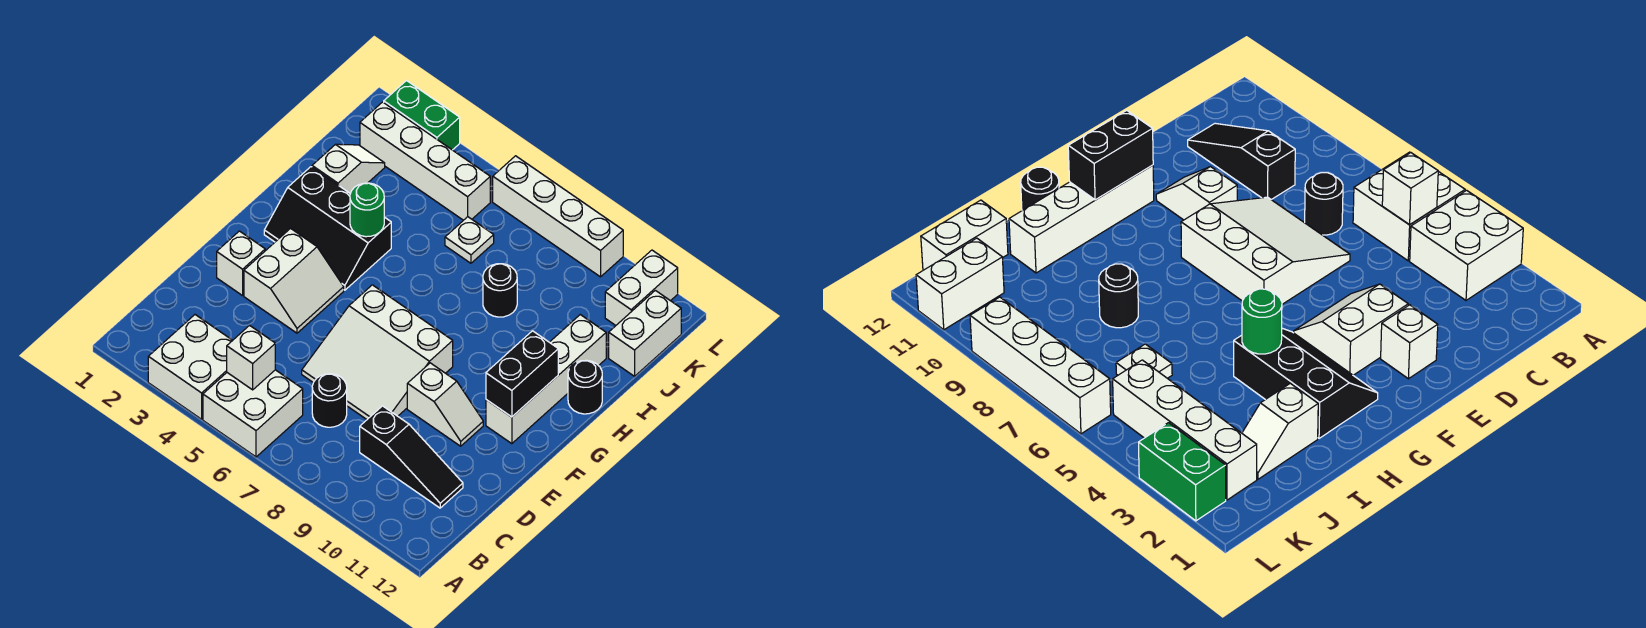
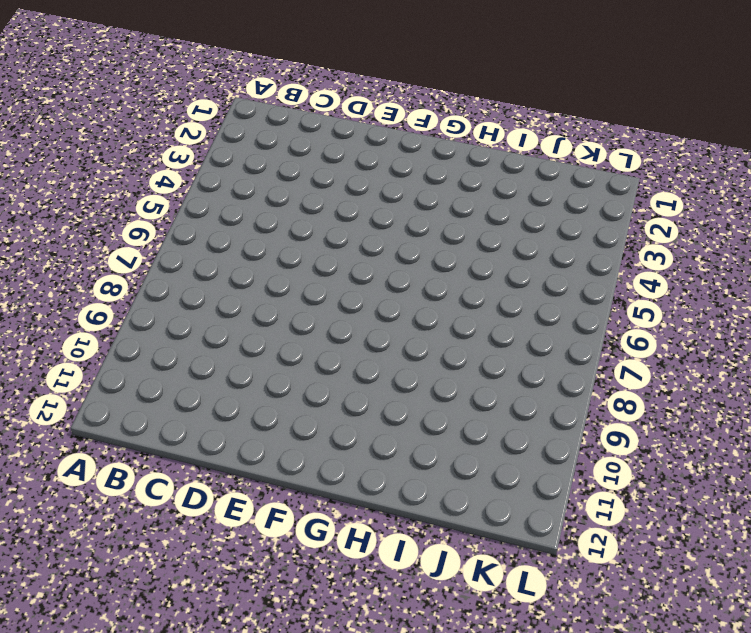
none -> white 2x2 brick [148,315,233,419]
none -> white 2x2 brick [203,370,303,457]
none -> black 1x1 round brick [312,374,347,427]

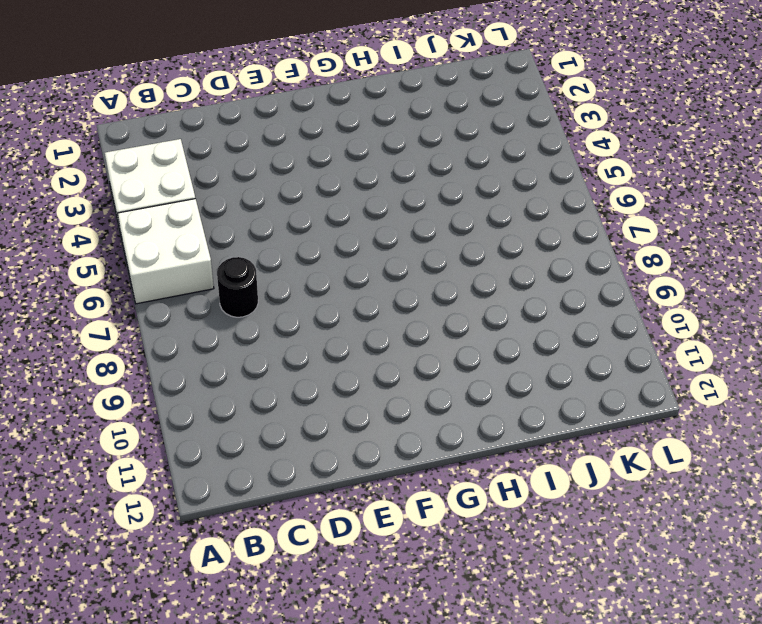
none -> black 1x3 slope [360,406,463,508]
none -> white 3x3 slope [302,285,453,419]
none -> white 1x1 brick [217,231,265,296]

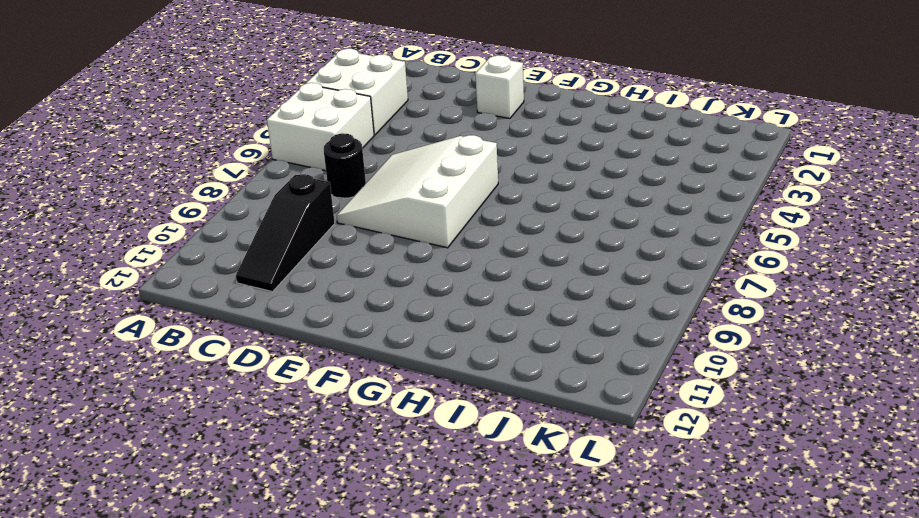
none -> white 2x2 slope [244,229,344,333]
none -> white 1x2 slope [407,363,483,446]
none -> white 1x4 brick [486,315,606,444]

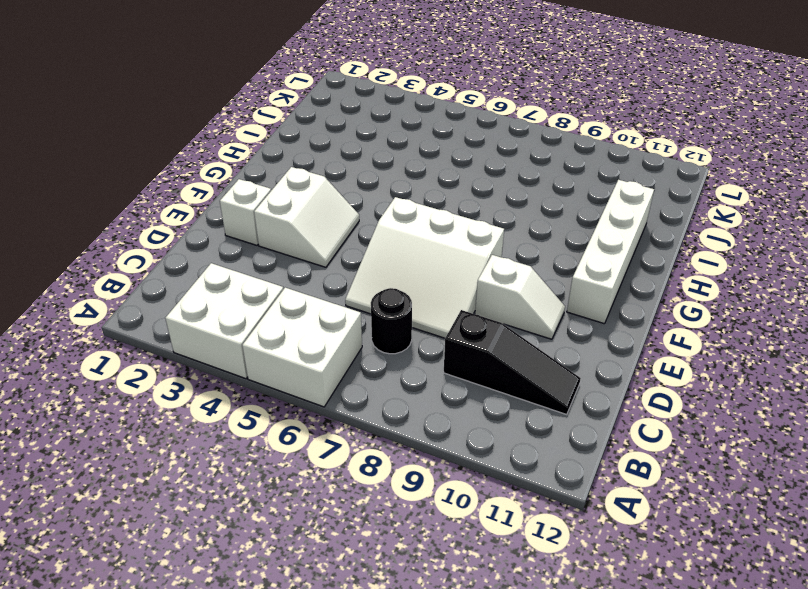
none -> black 2x3 slope [264,167,391,290]
none -> black 1x1 round brick [568,360,602,414]
none -> white 1x2 slope [312,144,385,193]

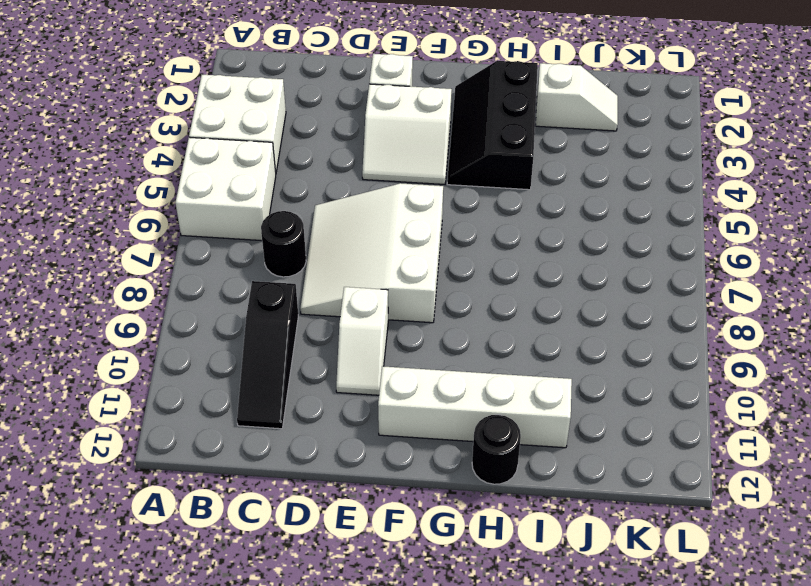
none -> black 1x1 round brick [483,264,517,317]
none -> white 1x1 plate [445,217,494,263]
none -> white 1x2 brick [609,290,681,376]

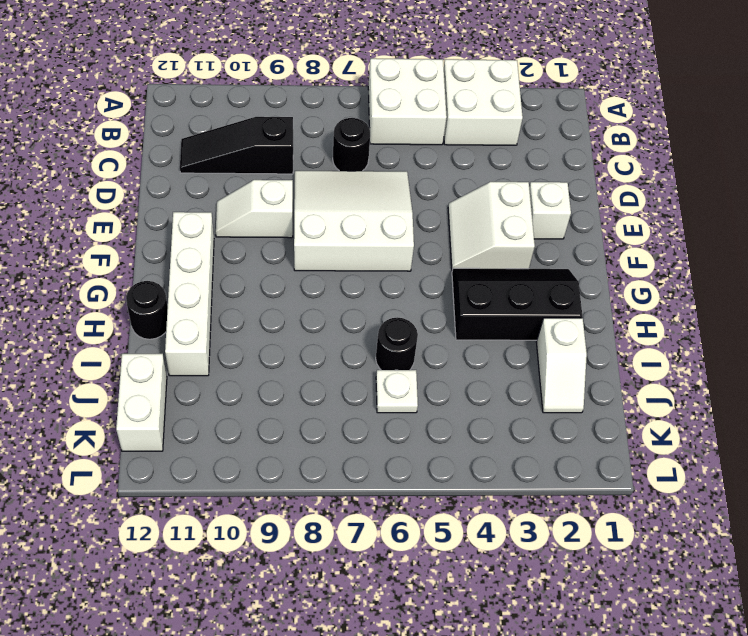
black 1x1 round brick [376,317,418,370] -> black 1x1 round brick moved to [483,264,517,317]
none -> white 1x4 brick [360,102,490,220]
none -> white 1x2 brick [605,250,678,325]
none -> green 1x2 brick [384,81,460,150]

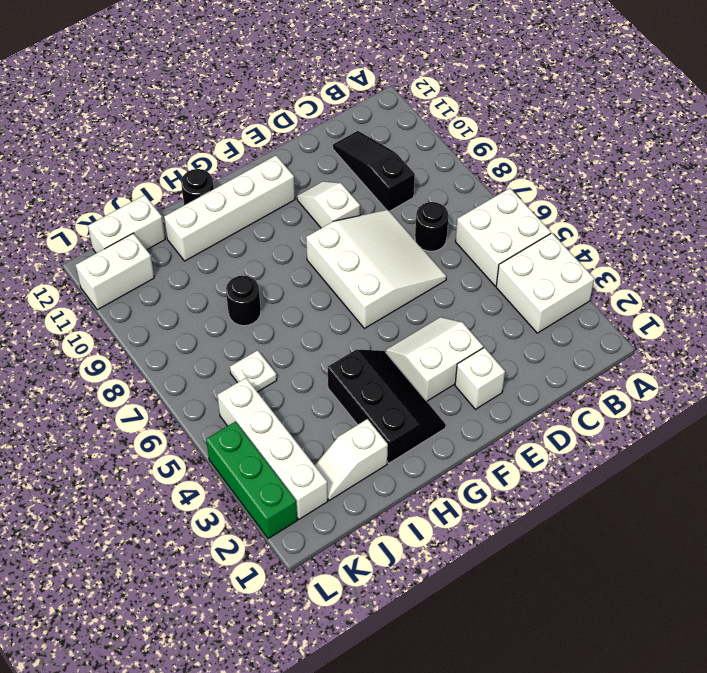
green 1x3 brick [206,422,297,539] -> green 1x2 brick [384,81,460,150]
none -> white 1x4 brick [493,156,623,277]
none -> white 1x1 brick [227,325,275,390]
none -> black 1x2 brick [486,331,558,417]

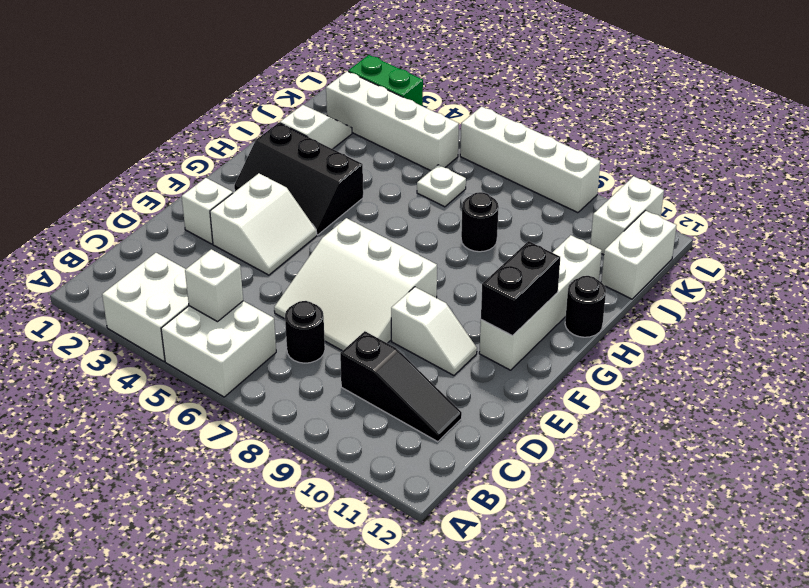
none -> green 1x1 round brick [350,183,384,237]

